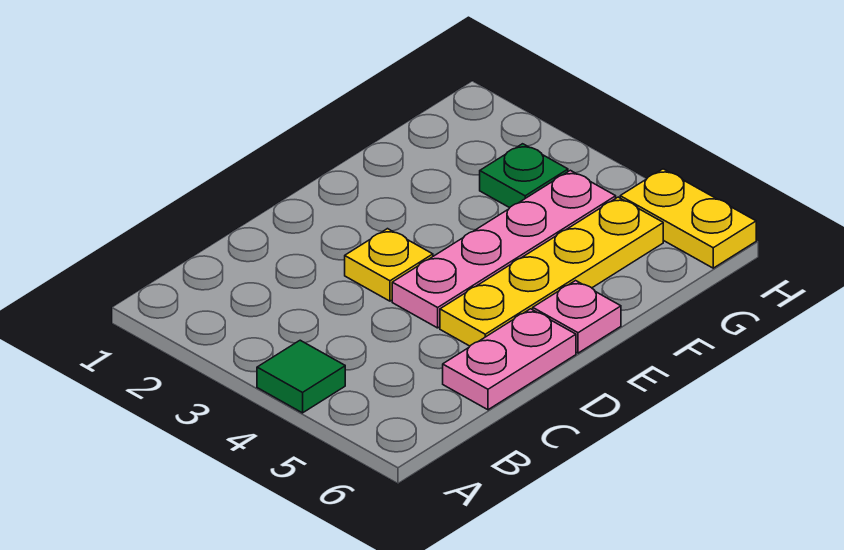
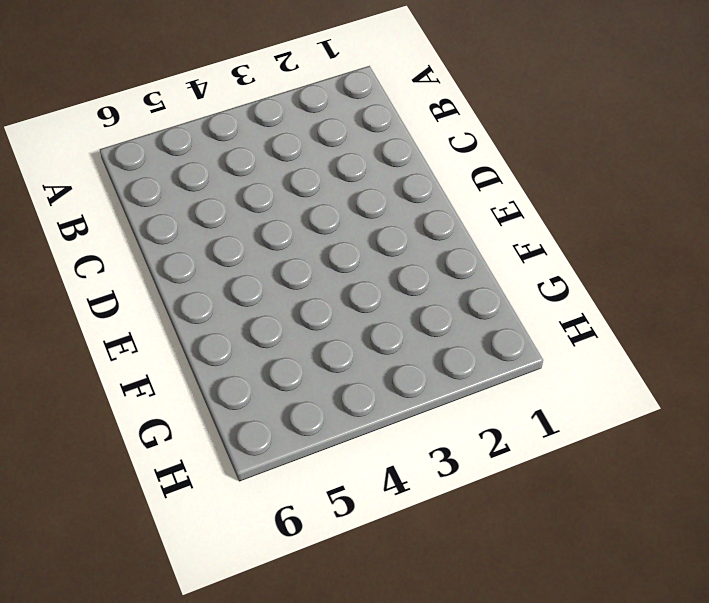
none -> green 1x1 tile [257,340,345,413]
none -> pink 1x2 plate [443,309,576,410]

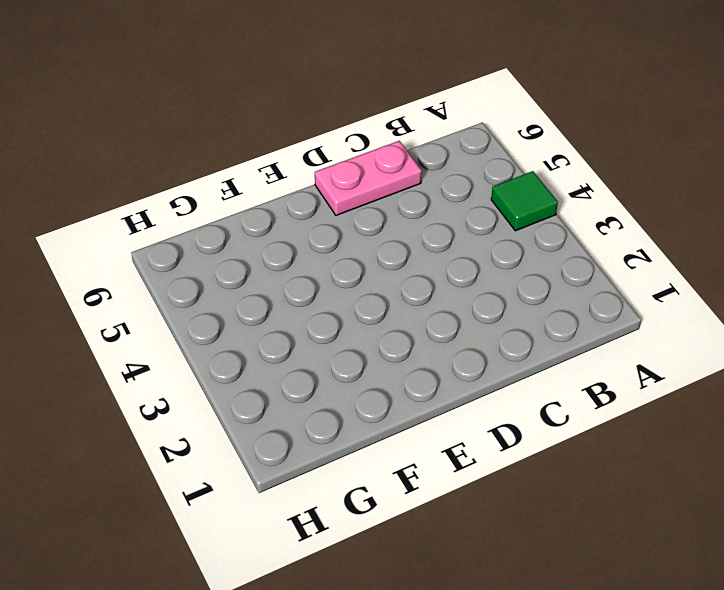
none -> yellow 1x1 plate [345,229,433,301]
none -> pink 1x4 plate [392,170,616,328]

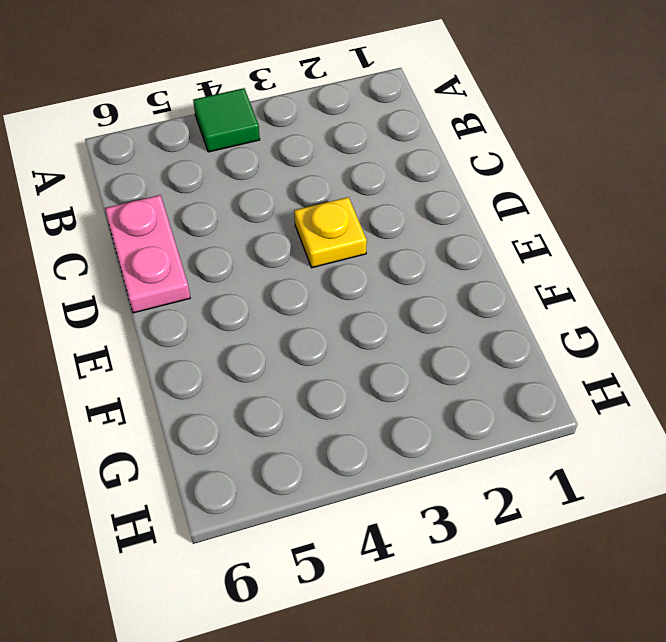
none -> pink 1x4 plate [392,170,616,328]
none -> yellow 1x4 plate [440,197,663,346]

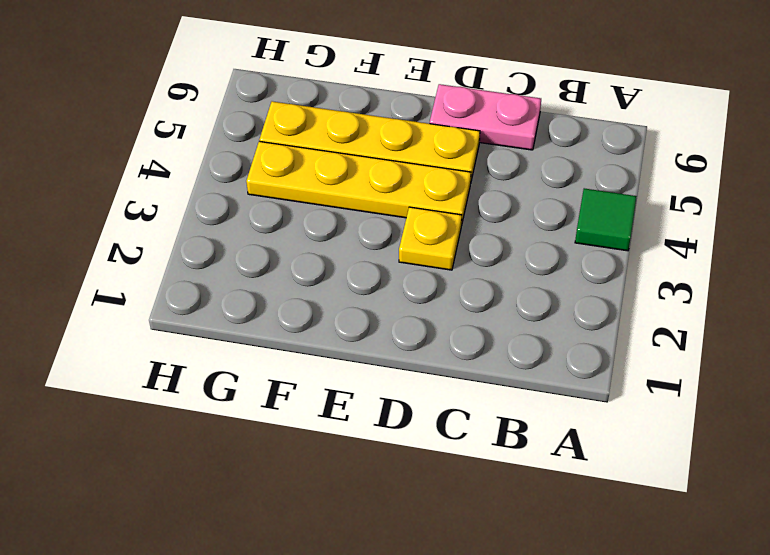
yellow 1x4 plate [246,141,471,226] -> pink 1x4 plate [392,170,616,328]
none -> pink 1x1 plate [533,281,621,353]
none -> green 1x1 plate [480,144,568,208]

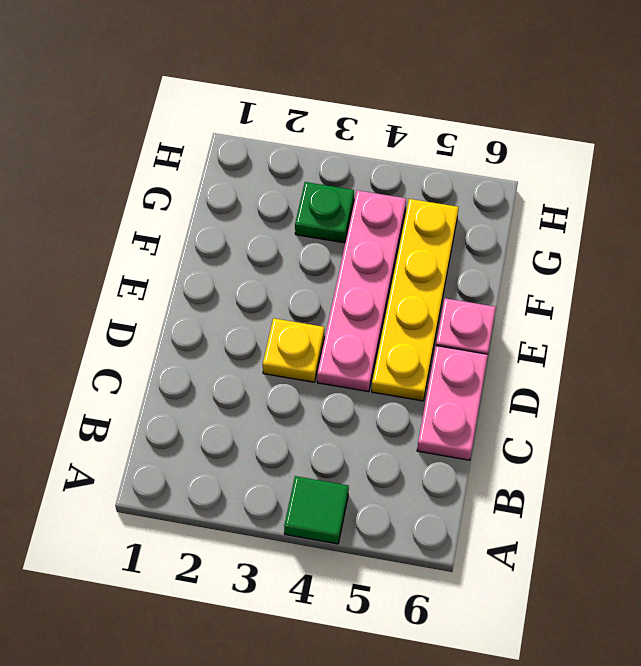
none -> yellow 1x2 plate [620,169,756,268]

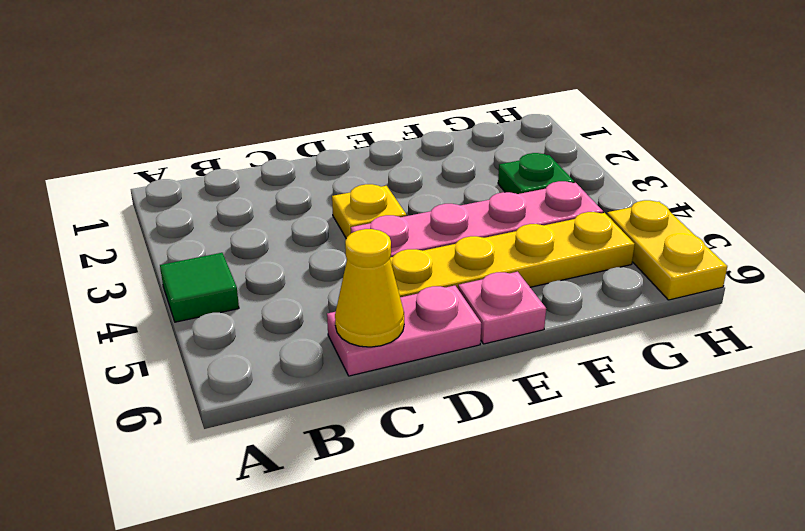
yellow 1x1 cone [335,229,404,347] -> none

